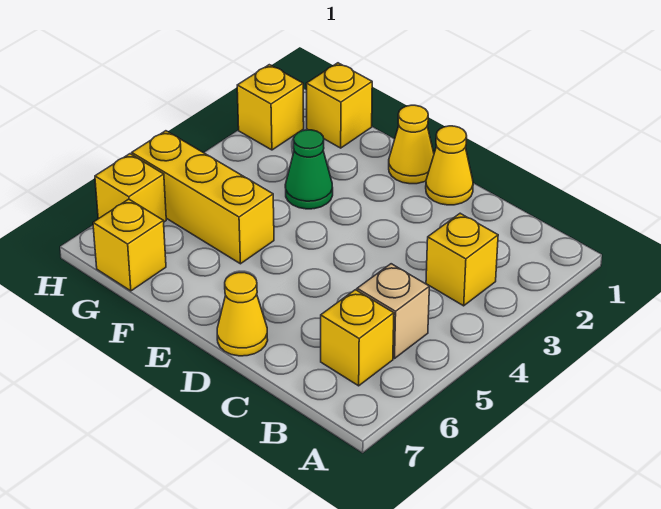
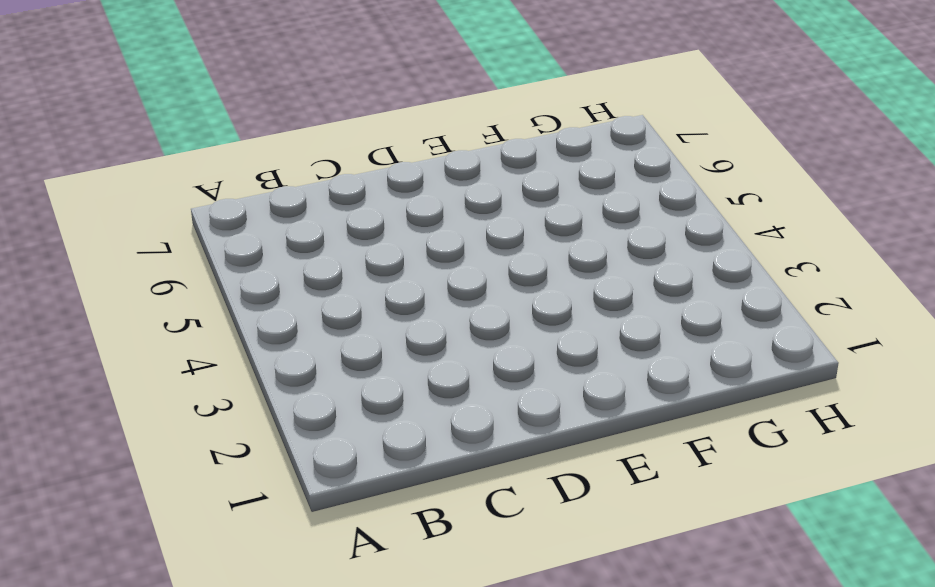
none -> yellow 1x1 brick [426,213,498,306]
none -> tan 1x1 brick [357,264,429,358]
none -> yellow 1x1 brick [321,290,394,386]

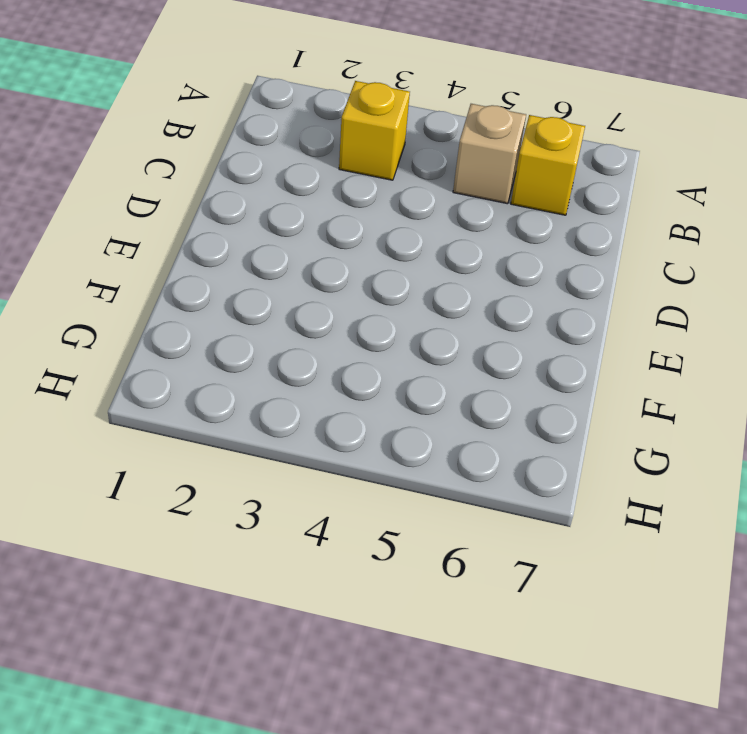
none -> yellow 1x1 cone [426,126,473,205]
none -> yellow 1x1 cone [217,273,268,356]
none -> yellow 1x1 cone [389,105,434,184]

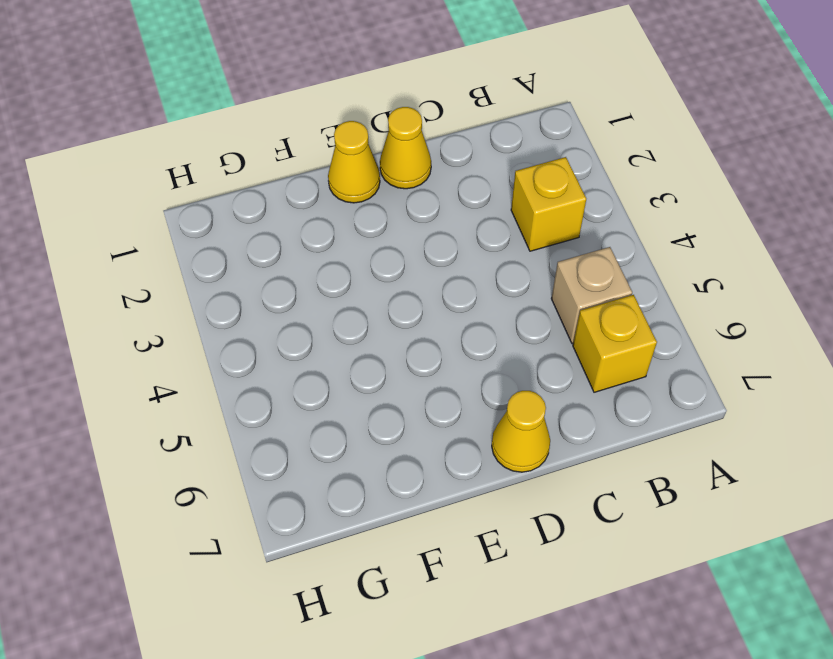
none -> green 1x1 cone [285,130,333,209]
none -> yellow 1x3 brick [132,131,274,264]
none -> yellow 1x1 brick [306,63,372,148]

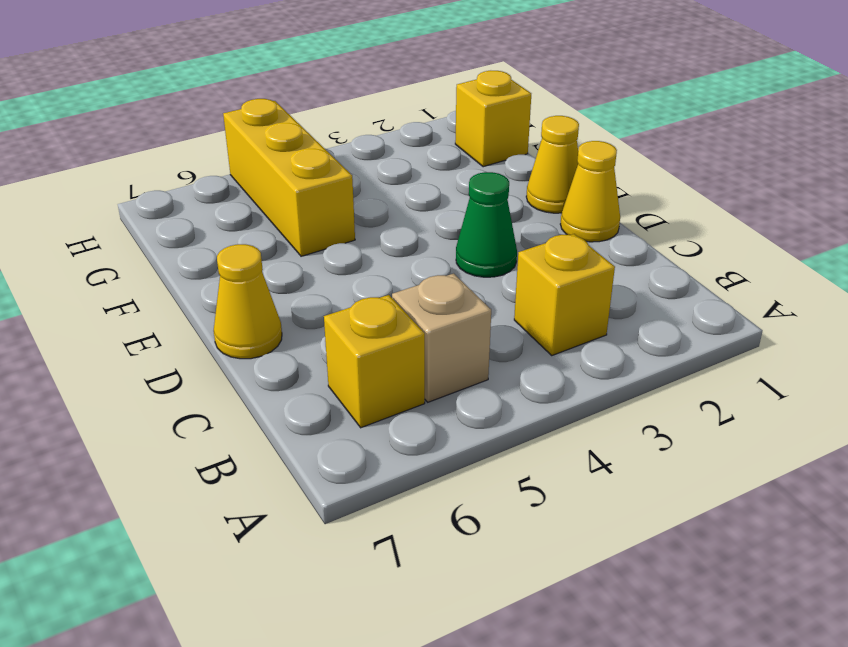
green 1x1 cone [456,172,517,277] -> green 1x1 cone moved to [285,130,333,209]
none -> yellow 1x1 brick [93,199,166,291]
none -> yellow 1x1 brick [237,65,304,150]
none -> yellow 1x1 brick [95,154,166,222]

